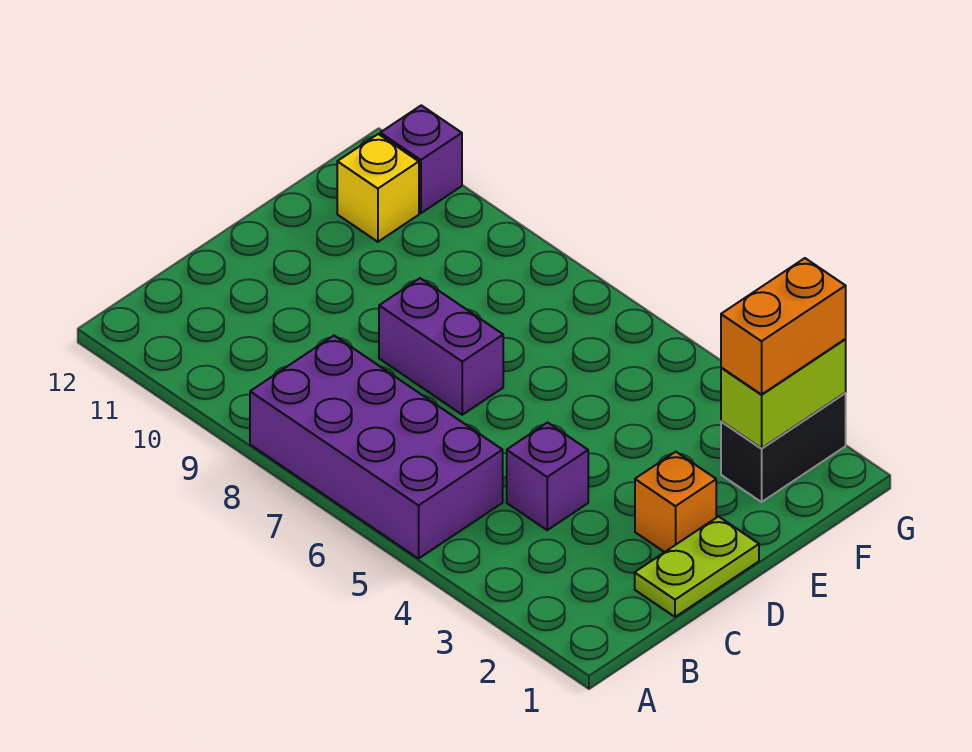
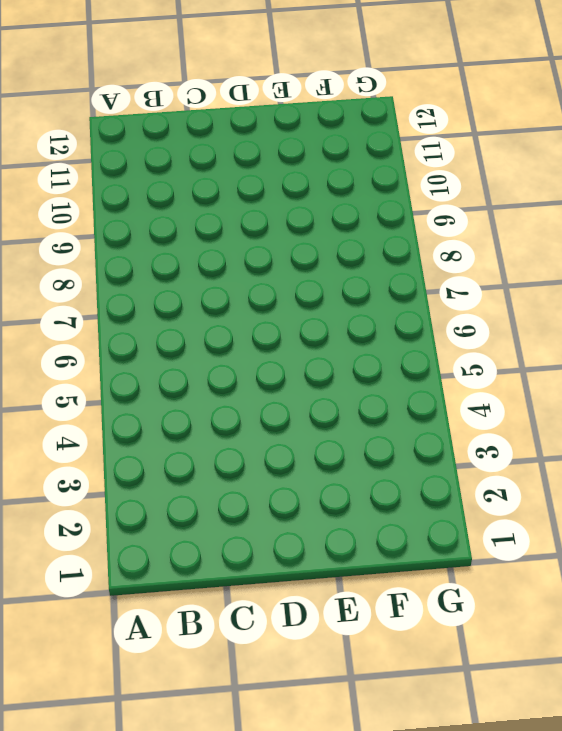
none -> purple 2x4 brick [250,336,503,559]
none -> lime 1x2 plate [635,517,759,617]

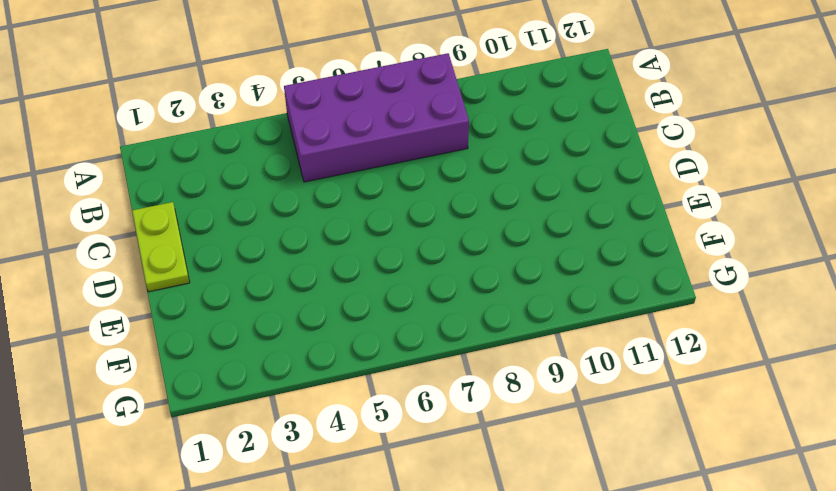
none -> purple 1x1 brick [507,423,588,530]
none -> orange 1x1 brick [635,452,716,552]

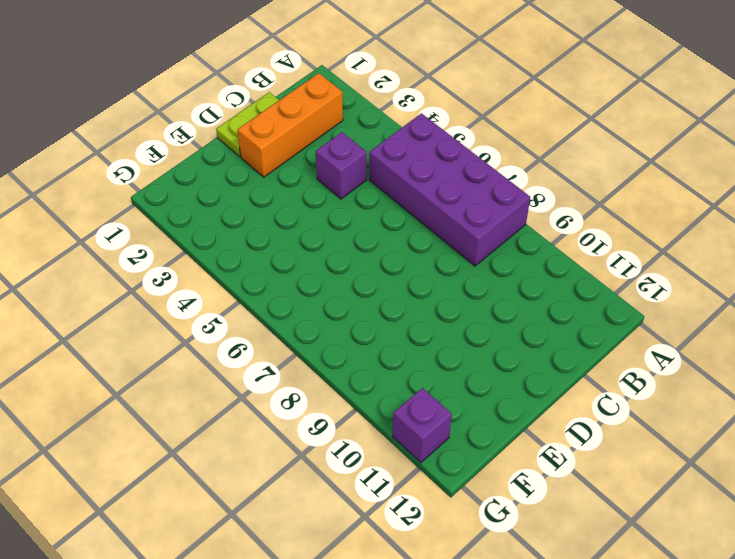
orange 1x3 brick [237,73,343,177] -> orange 1x1 brick [635,452,716,552]
none -> purple 1x2 brick [379,278,503,415]
none -> black 1x2 brick [721,393,846,502]

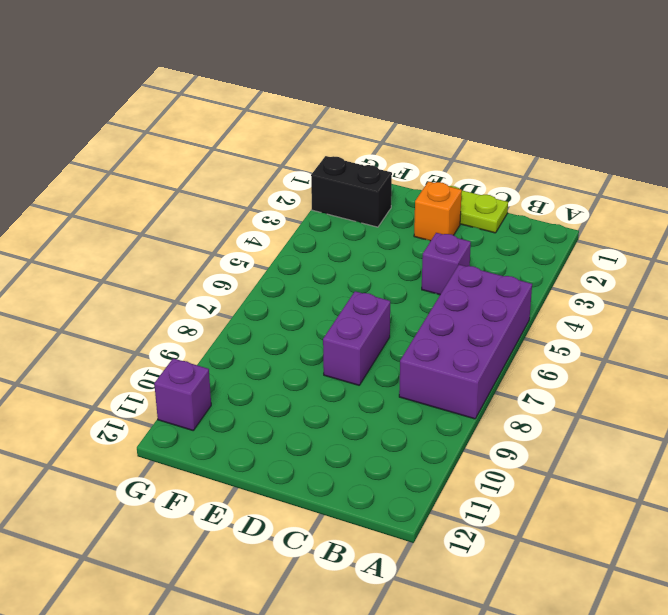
none -> yellow 1x1 brick [337,134,419,242]
none -> lime 1x2 brick [721,339,846,448]

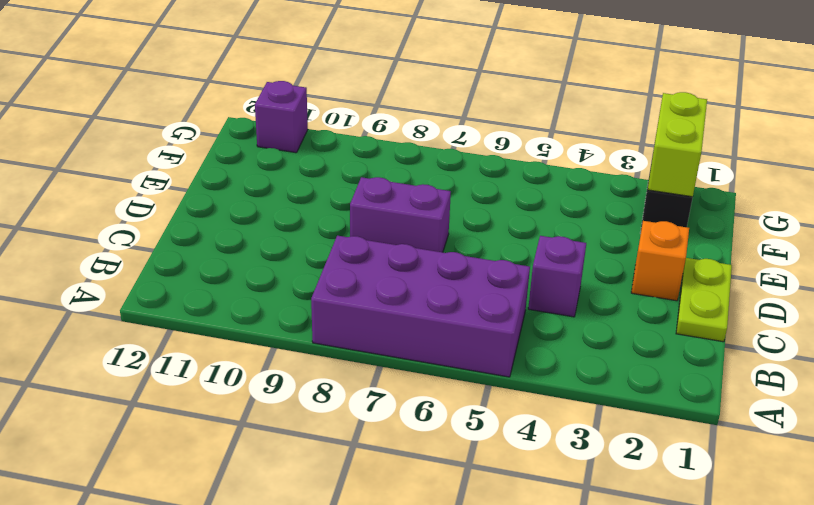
none -> yellow 1x1 brick [337,134,419,242]
none -> orange 1x2 brick [721,258,846,394]

